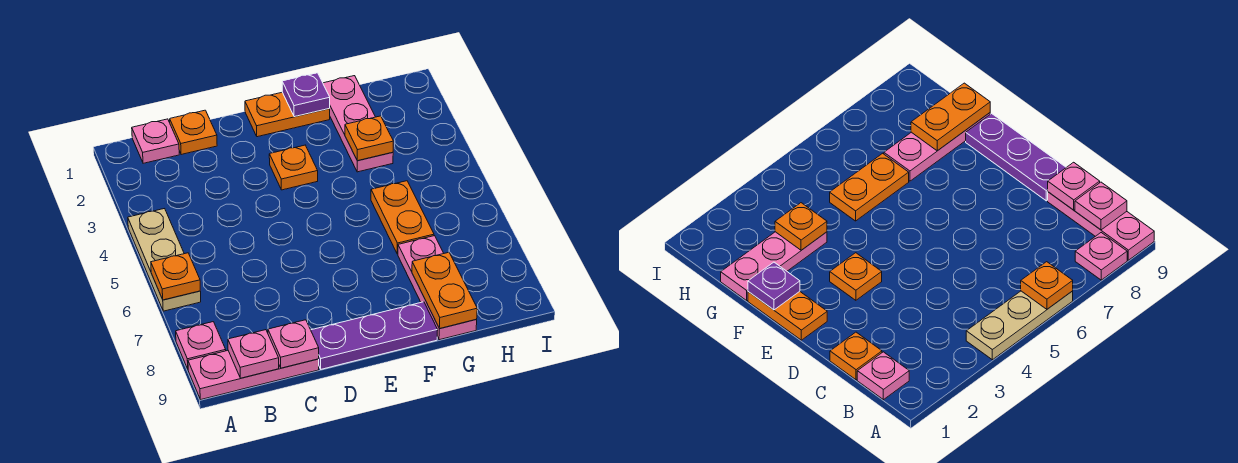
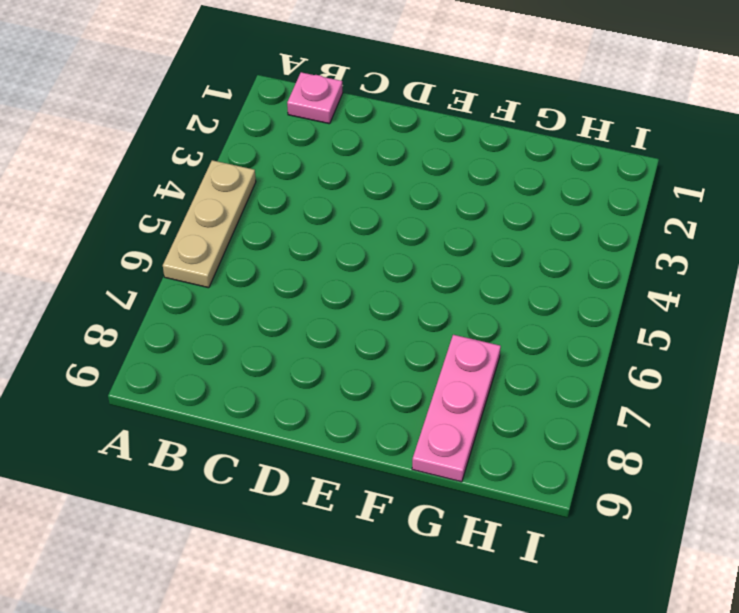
none -> pink 1x1 plate [176,322,226,369]
none -> pink 1x3 plate [188,351,319,400]
none -> orange 1x1 plate [170,110,217,155]

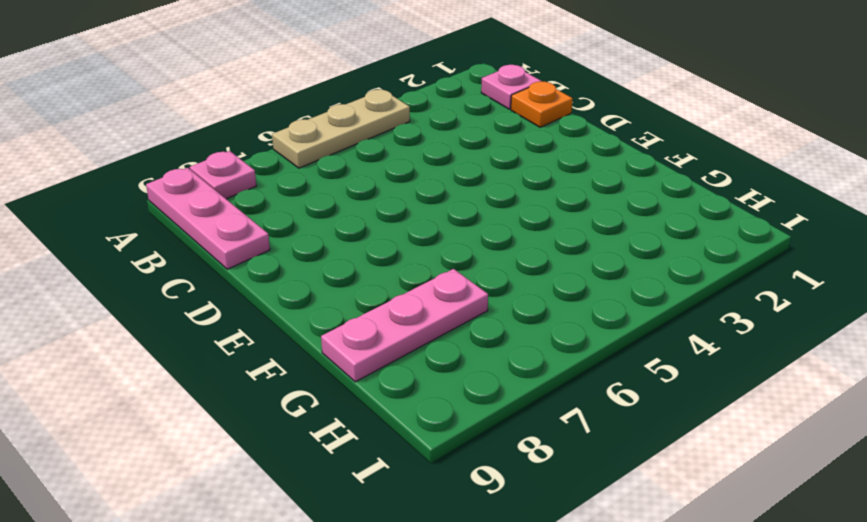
none -> purple 1x3 plate [311,302,438,369]
none -> orange 1x2 plate [245,92,330,137]
none -> orange 1x1 plate [269,145,318,190]

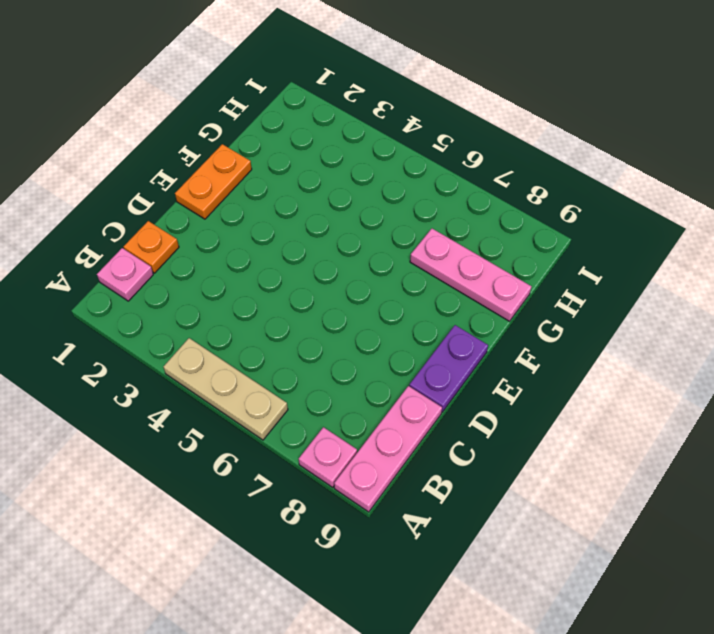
purple 1x2 plate [409,325,488,412] -> purple 1x3 plate [311,302,438,369]
none -> orange 1x1 plate [269,145,318,190]
none -> pink 1x3 plate [323,76,393,172]
none -> orange 1x2 plate [371,181,434,254]

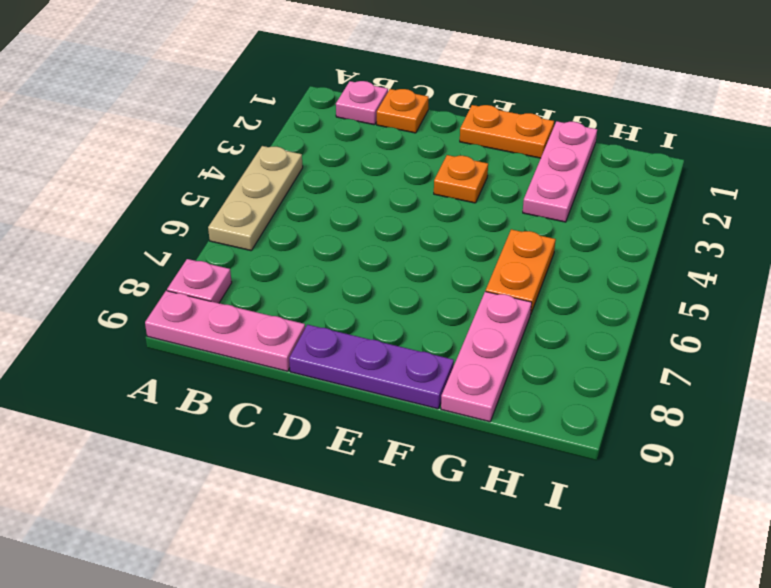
none -> orange 1x1 plate [151,253,200,300]
none -> pink 1x1 plate [228,330,279,378]
none -> pink 1x1 plate [268,320,319,368]

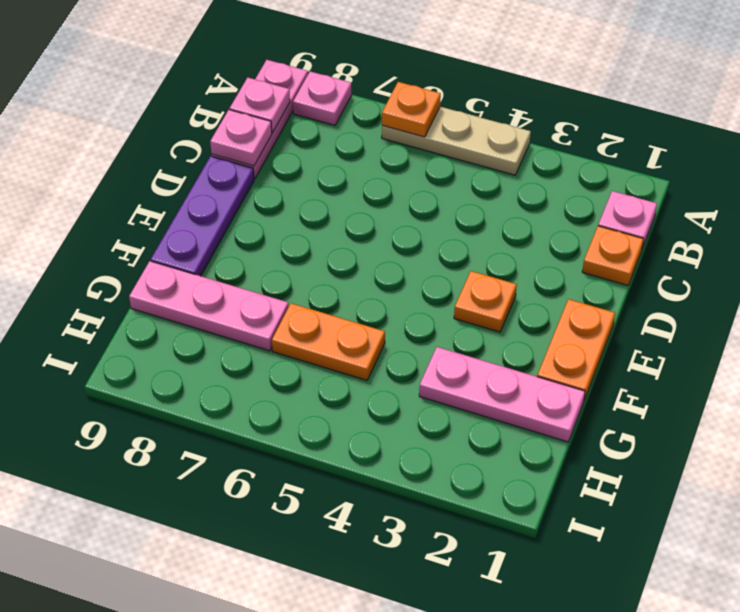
none -> purple 1x1 plate [282,73,330,117]
none -> orange 1x1 plate [345,116,393,161]
none -> orange 1x2 plate [412,252,477,329]

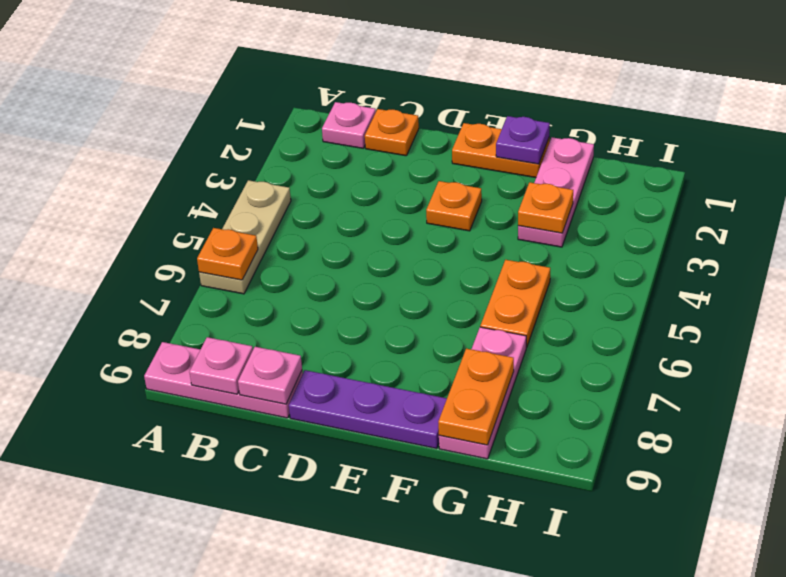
none -> pink 1x1 plate [176,322,226,369]

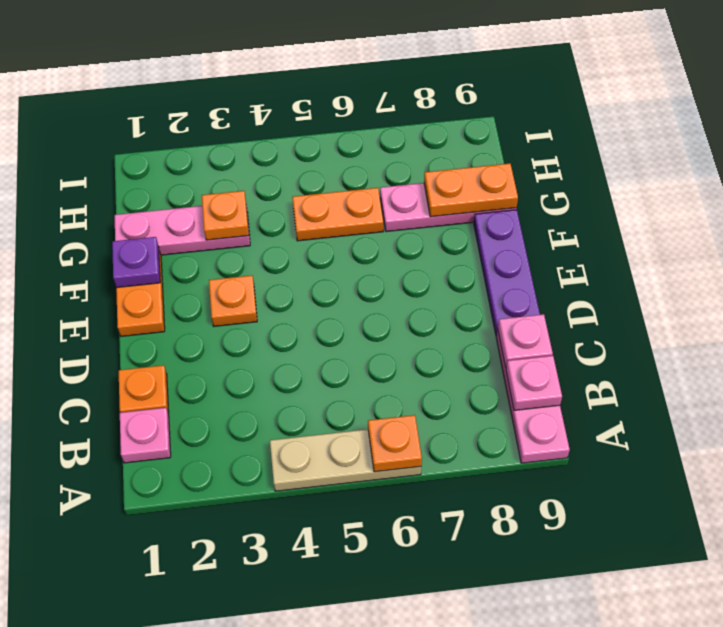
none -> pink 1x1 plate [176,322,226,369]

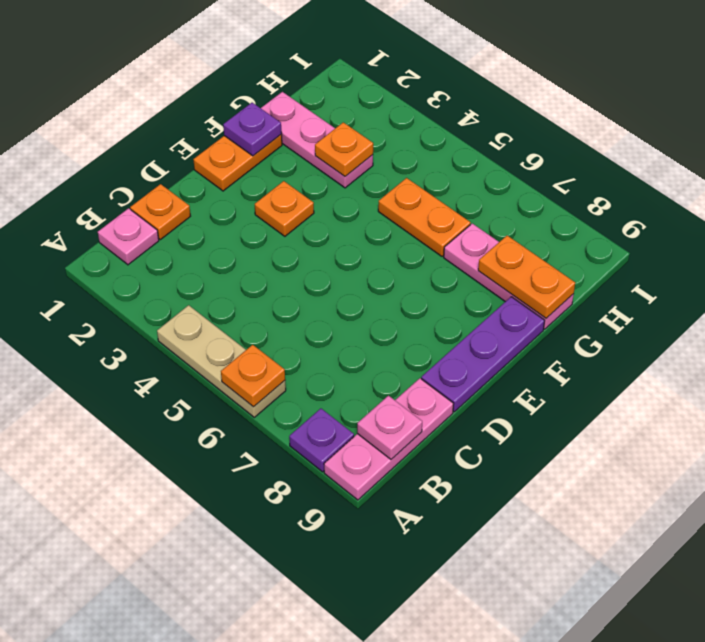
purple 1x1 plate [289,408,354,472] -> pink 1x1 plate [176,322,226,369]
none -> pink 1x1 plate [268,320,319,368]

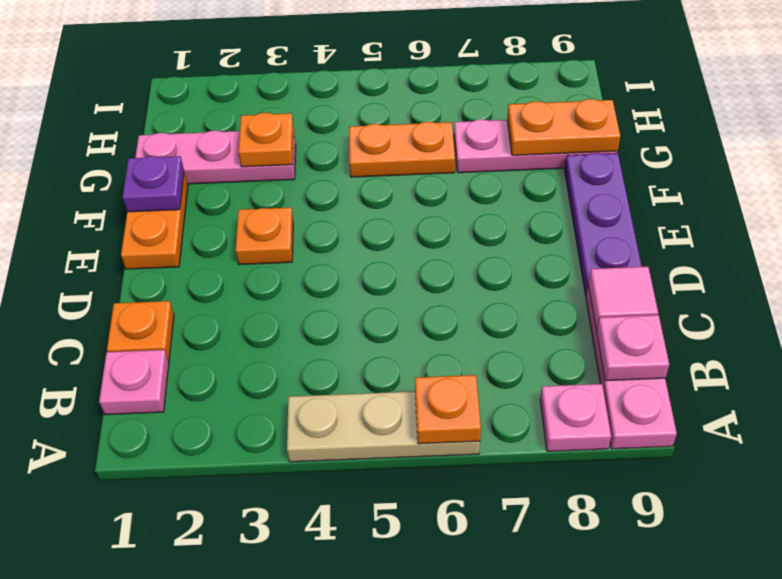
pink 1x1 tile [588,267,658,329] -> pink 1x1 plate [268,320,319,368]

